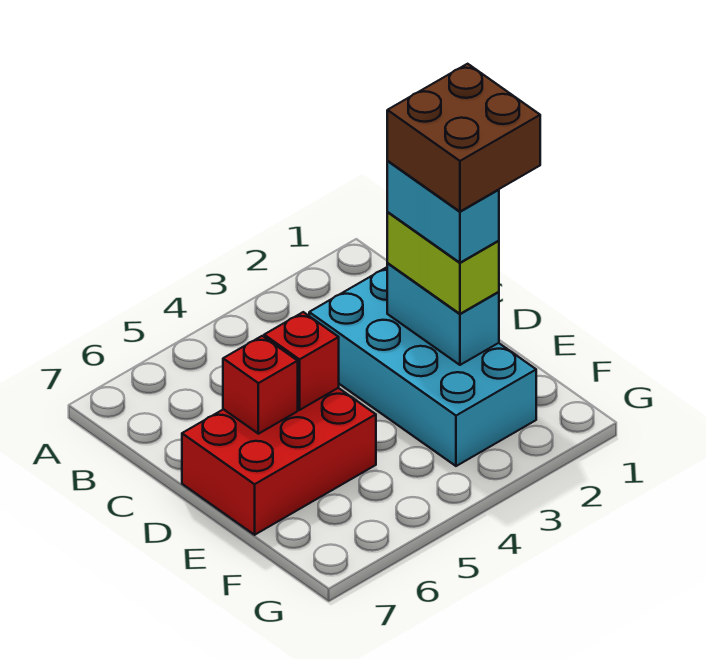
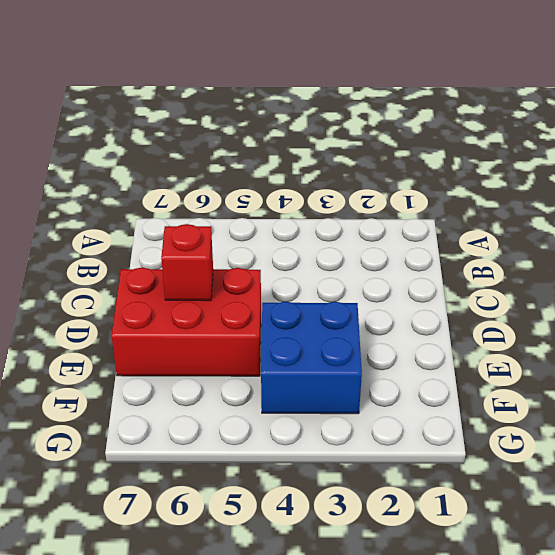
blue 2x2 brick [261,301,362,414] -> cyan 2x4 brick [309,267,536,466]
none -> cyan 1x2 brick [387,264,499,365]
none -> red 1x1 brick [264,312,339,410]

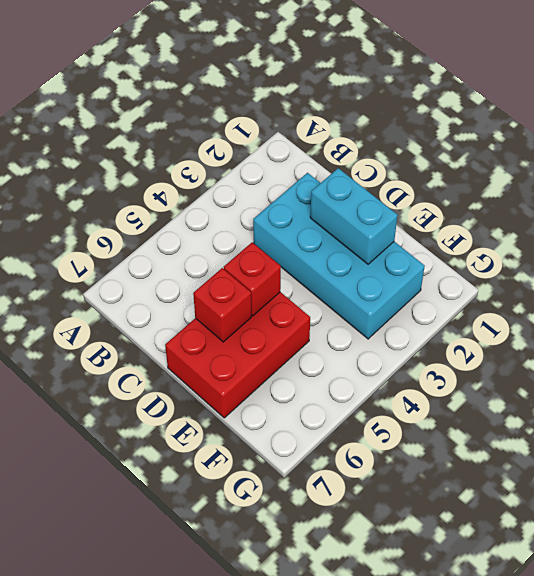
none -> lime 1x2 brick [387,212,499,314]
none -> cyan 1x2 brick [387,161,499,263]

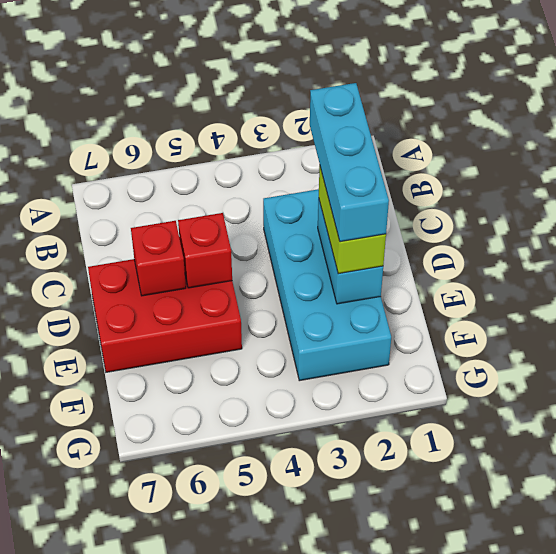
cyan 1x3 brick [310,83,389,242] -> cyan 1x2 brick [387,161,499,263]
none -> brown 2x2 brick [387,64,540,211]

